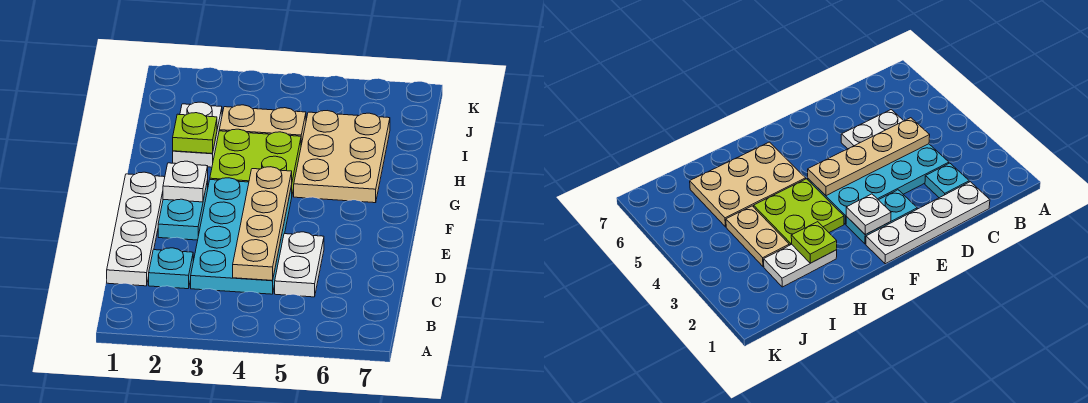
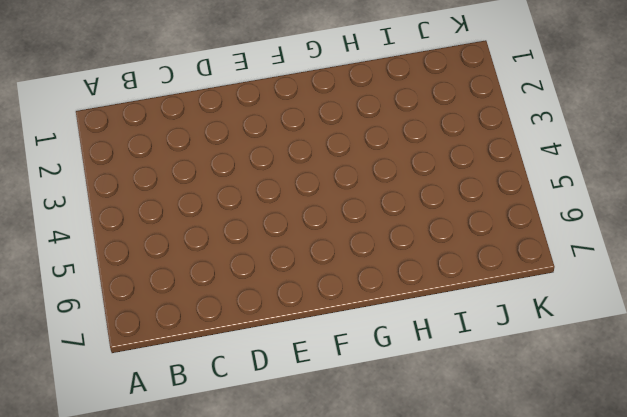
none -> white 1x4 plate [107,172,165,286]
none -> cyan 1x1 plate [149,248,193,289]
none -> cyan 2x4 plate [191,178,292,294]

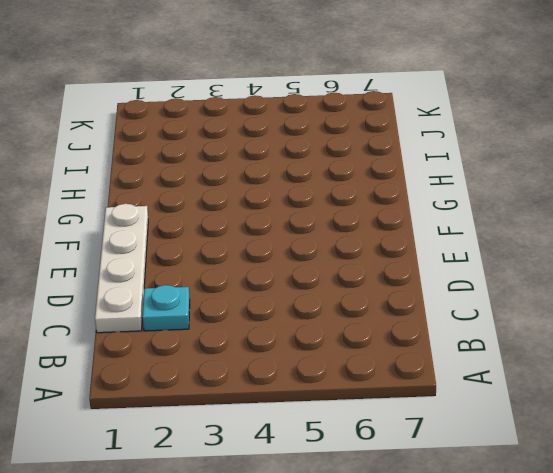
none -> cyan 2x4 plate [191,178,292,294]
none -> white 1x2 plate [275,232,324,297]
none -> cyan 1x2 plate [158,180,208,240]

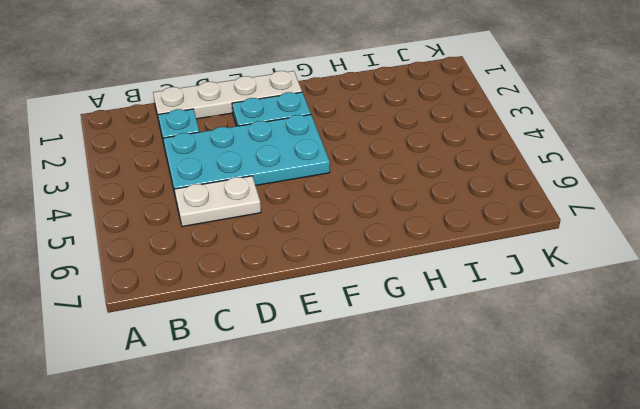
none -> lime 2x2 plate [210,129,301,194]
none -> tan 2x3 plate [294,111,390,203]
none -> white 1x2 plate [173,102,222,167]

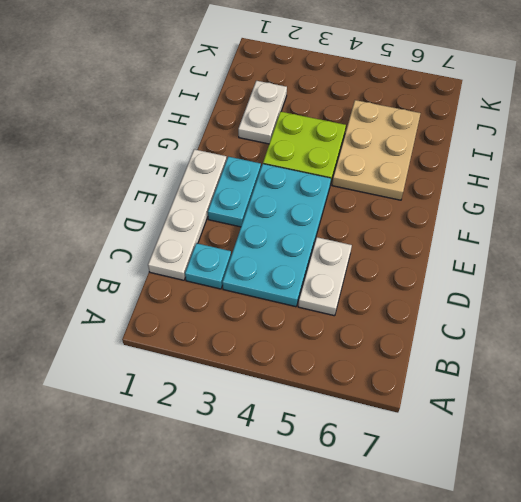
none -> tan 1x2 plate [219,105,306,145]
none -> tan 1x4 plate [233,167,292,280]
none -> white 1x1 plate [163,161,208,202]

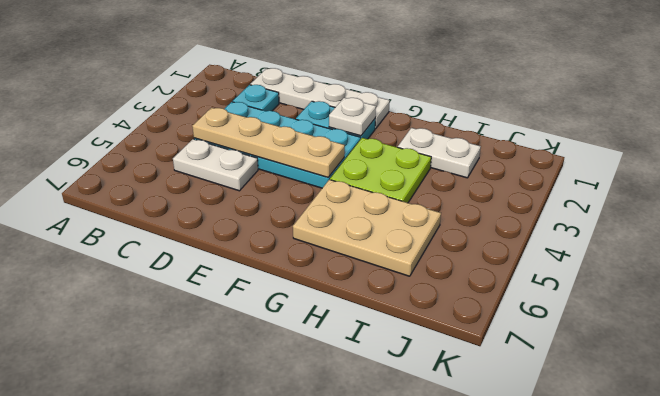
none -> tan 1x2 plate [219,105,306,145]
none -> lime 1x1 plate [173,113,217,154]

